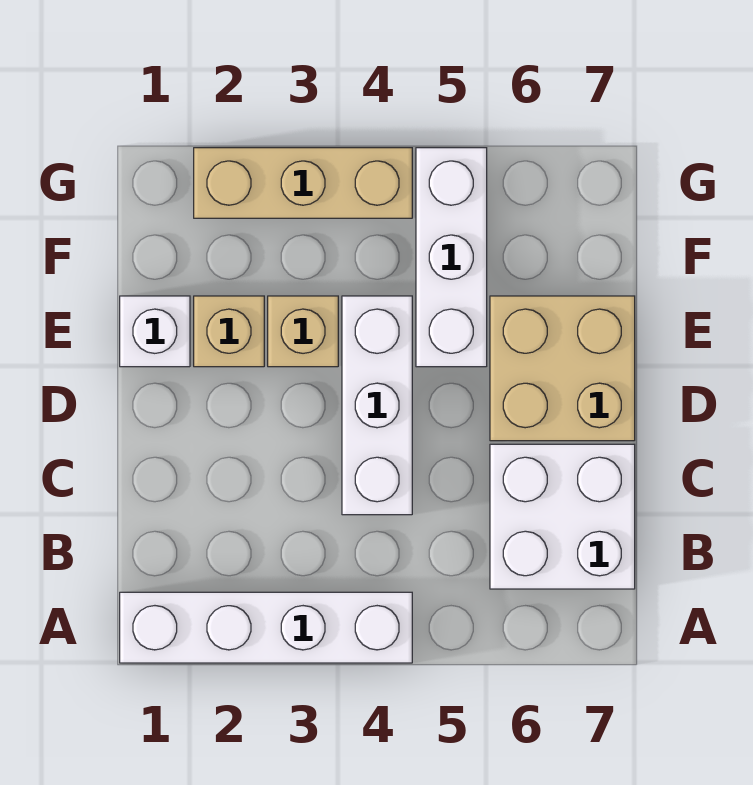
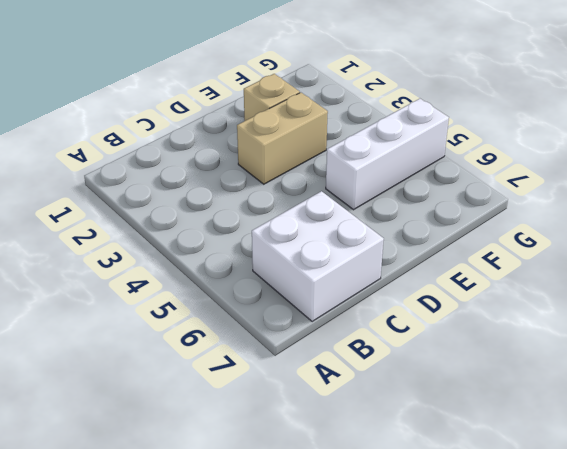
tan 1x2 brick [237,93,328,184] -> tan 1x1 brick [268,296,338,367]
none -> white 1x4 brick [120,592,412,663]
none -> white 1x3 brick [342,296,412,515]

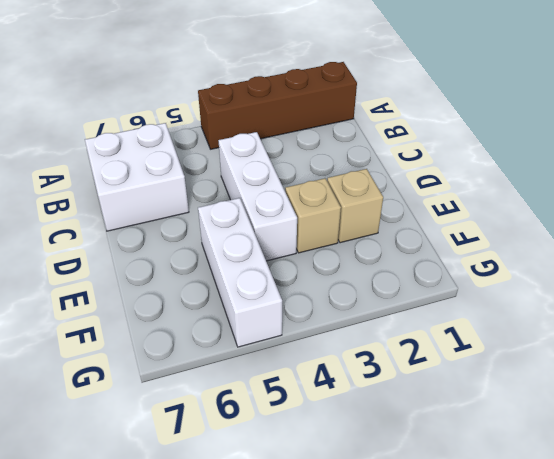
brown 1x4 brick [198,62,357,149] -> white 1x4 brick [120,592,412,663]
none -> tan 2x2 brick [490,296,635,441]
none -> white 1x1 brick [120,296,190,367]

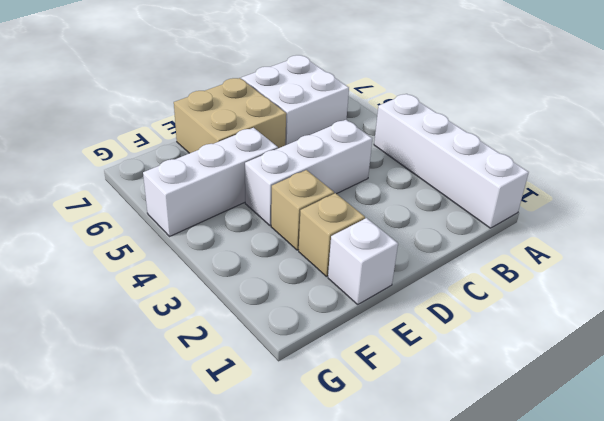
none -> tan 1x3 brick [194,148,412,218]

